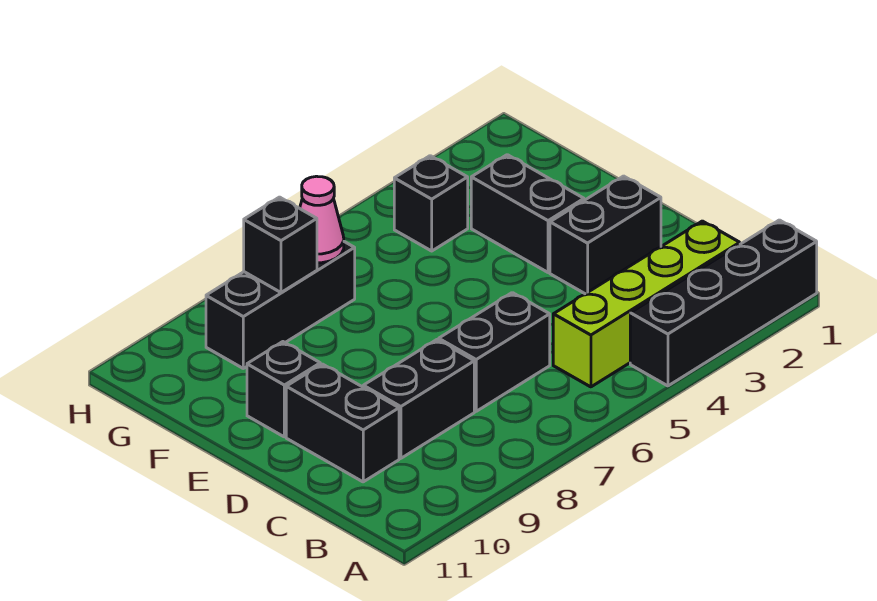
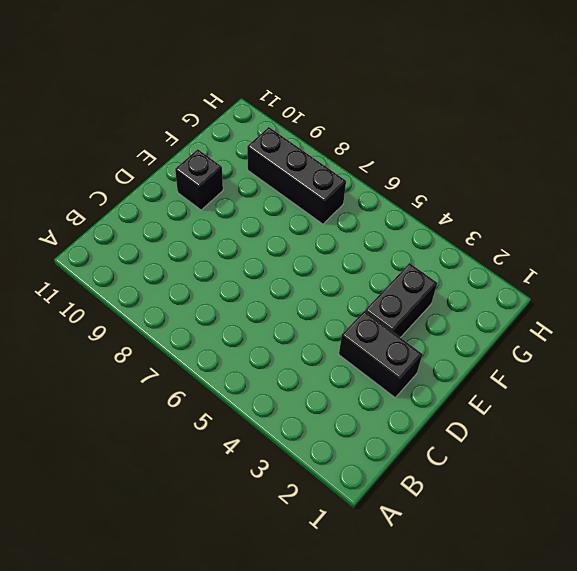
none -> black 1x4 brick [630,220,817,386]
none -> lime 1x4 brick [553,221,740,387]
none -> black 1x2 brick [439,293,550,411]

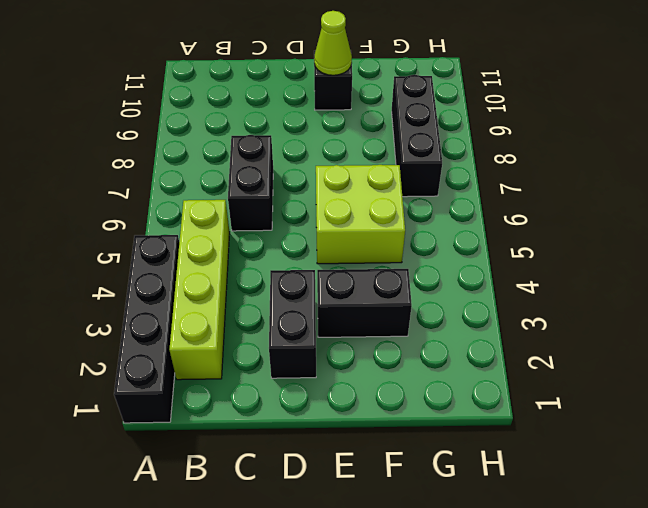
lime 2x2 brick [316,165,405,264] -> none
lime 1x1 cone [314,11,352,75] -> none
none -> black 1x2 brick [363,340,474,458]
none -> black 1x2 brick [286,364,399,482]
none -> black 1x1 brick [394,156,468,251]

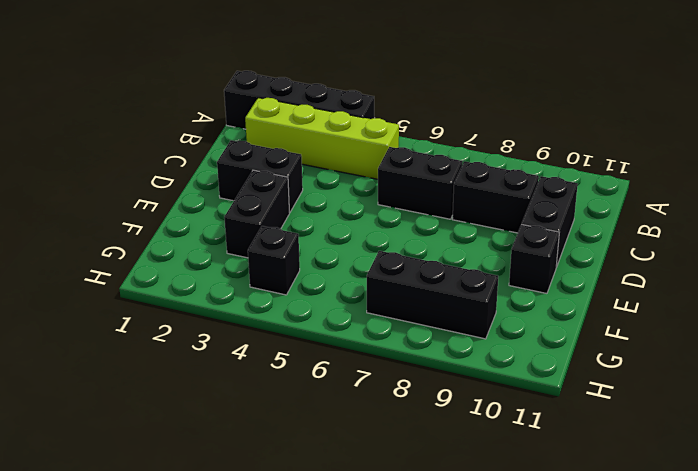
none -> pink 1x1 cone [300,176,344,263]
none -> black 1x1 brick [244,197,317,292]

